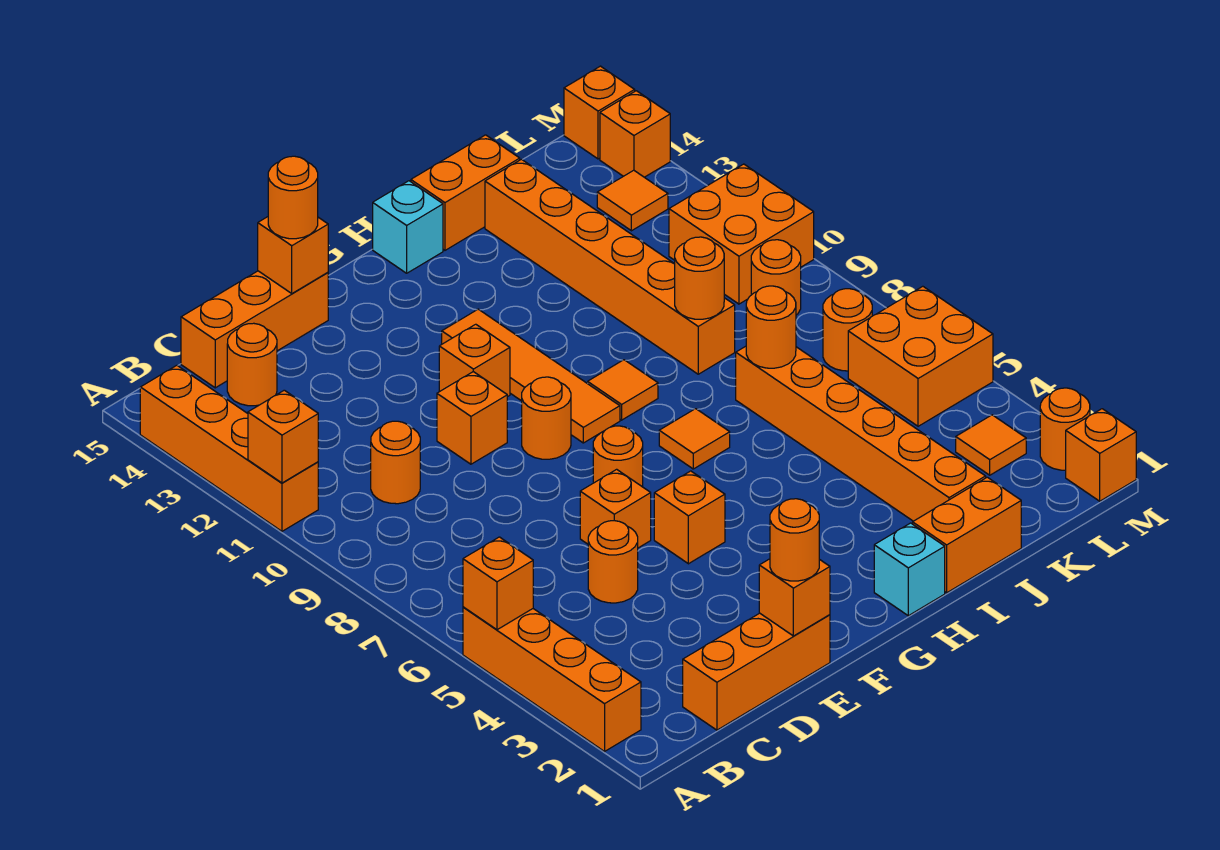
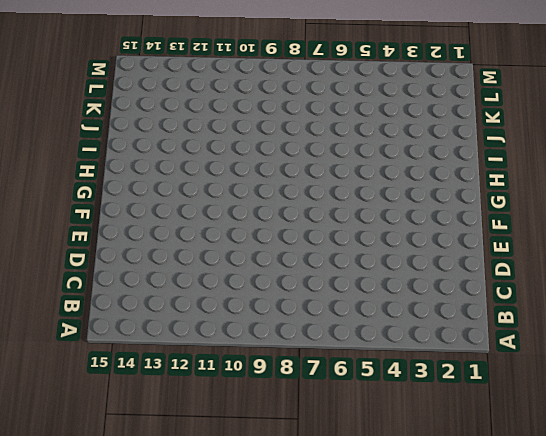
none -> orange 1x4 brick [463,607,641,751]
none -> orange 1x4 brick [140,365,318,531]
none -> orange 1x3 brick [683,613,830,730]
none -> orange 1x1 round brick [371,421,420,504]

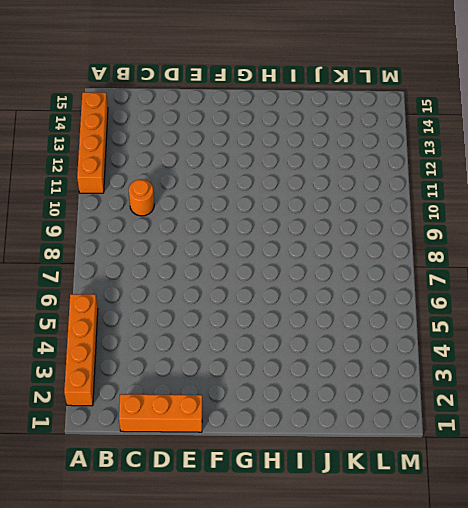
none -> orange 1x1 round brick [227,323,277,406]
none -> orange 1x3 brick [181,271,328,388]
none -> orange 1x1 round brick [588,521,638,603]
none -> orange 1x1 brick [580,469,651,548]

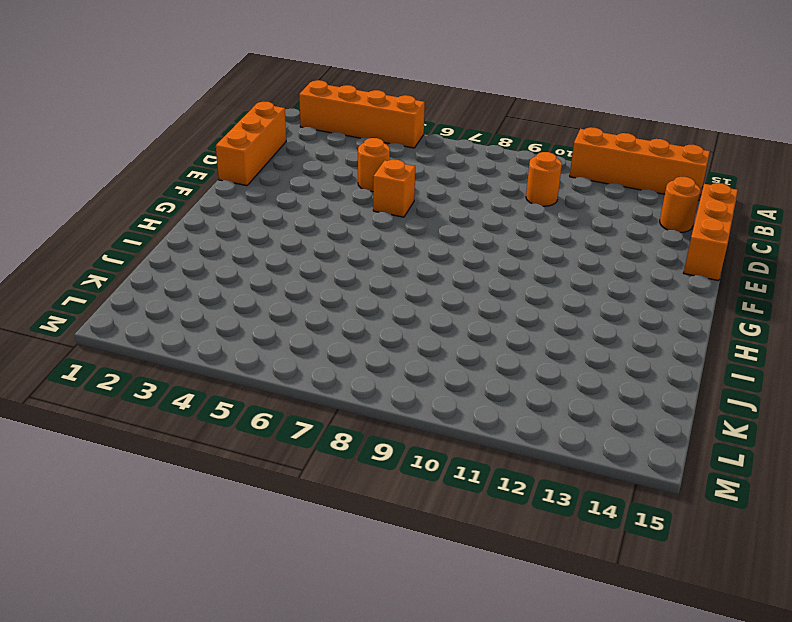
none -> orange 1x1 brick [437,372,507,464]
none -> orange 1x1 brick [654,471,725,564]
none -> orange 1x1 round brick [593,426,643,487]
none -> orange 1x1 round brick [522,377,571,459]

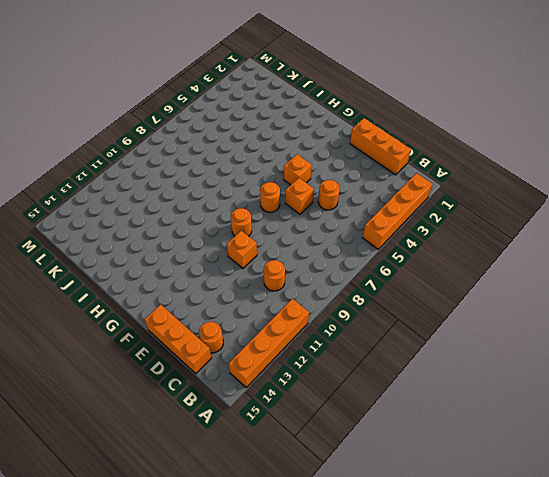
none -> orange 1x1 brick [439,324,510,397]
none -> orange 1x4 tile [442,309,620,443]
none -> cyan 1x1 brick [874,523,945,616]
none -> orange 1x1 tile [659,409,730,469]

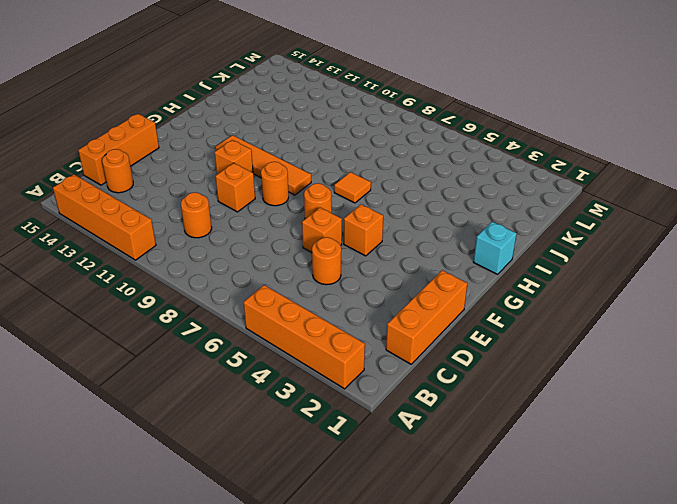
none -> orange 1x1 tile [587,360,658,420]
none -> cyan 1x1 brick [373,181,443,273]
none -> orange 1x2 brick [913,477,1021,593]
none -> orange 1x2 brick [411,135,520,250]

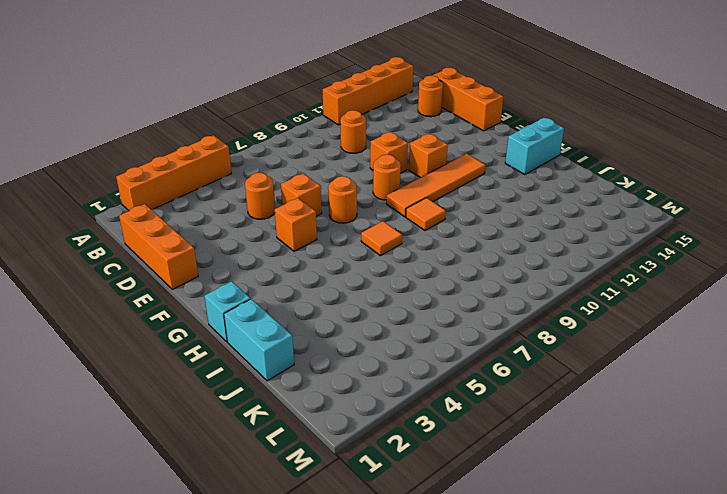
cyan 1x2 brick [505,118,564,174] -> cyan 1x1 brick [373,181,443,273]
cyan 1x2 brick [224,299,294,381] -> orange 1x2 brick [913,477,1021,593]
none -> orange 1x2 brick [411,135,520,250]
none -> orange 1x6 brick [736,346,986,521]
none -> orange 1x6 brick [485,159,735,374]
none -> orange 1x1 tile [956,415,1026,475]

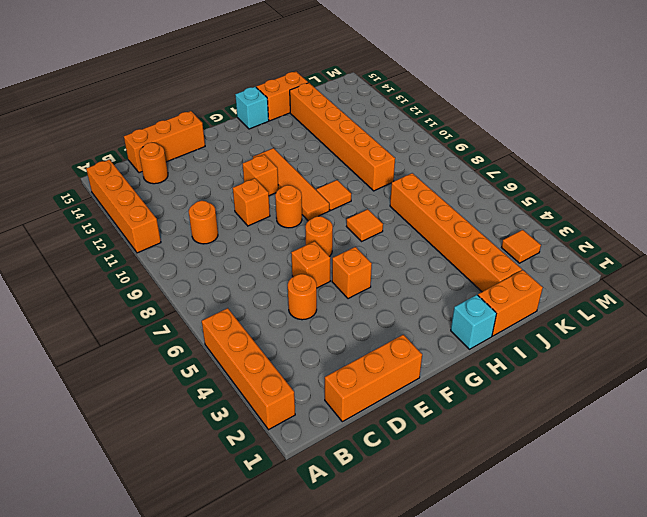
none -> orange 2x2 brick [848,286,993,426]
none -> orange 1x1 round brick [823,289,872,371]
none -> orange 1x1 round brick [751,240,801,315]
none -> orange 2x2 brick [669,164,814,304]

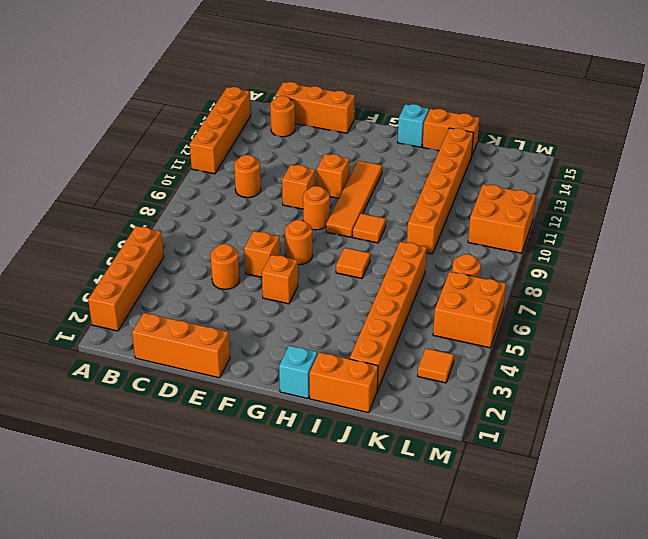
none -> orange 1x1 round brick [751,240,801,315]
none -> orange 1x1 tile [597,170,668,231]
none -> orange 1x1 brick [1066,409,1136,501]
none -> orange 1x1 round brick [1040,388,1090,470]

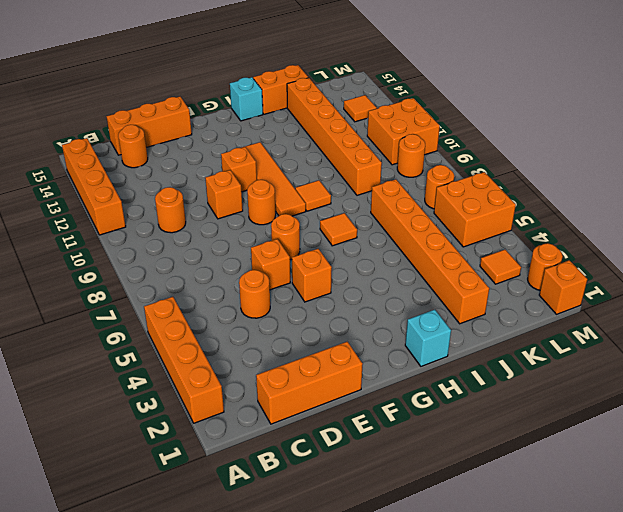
none -> orange 1x2 brick [913,477,1021,593]
none -> orange 1x1 brick [600,91,670,177]
none -> orange 1x1 brick [564,66,635,159]
none -> orange 1x1 brick [463,537,533,630]

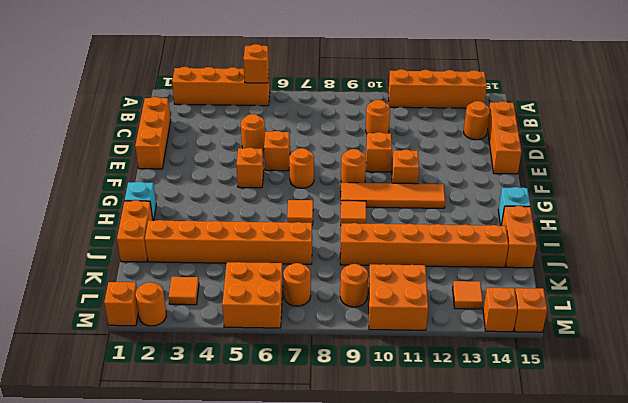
none -> orange 1x1 brick [248,390,318,483]
none -> orange 1x1 brick [759,559,830,636]
none -> orange 1x1 brick [258,217,328,293]
none -> orange 1x1 round brick [746,286,796,368]

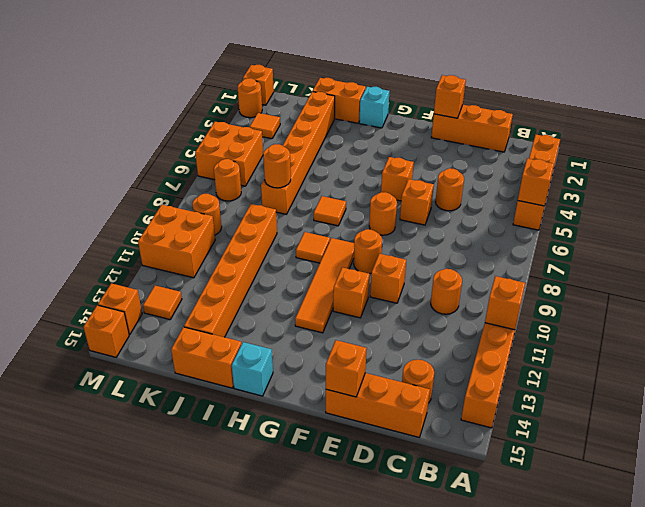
none -> orange 1x1 round brick [675,237,724,319]
none -> orange 1x1 round brick [770,499,819,581]
none -> orange 1x1 round brick [268,156,318,239]

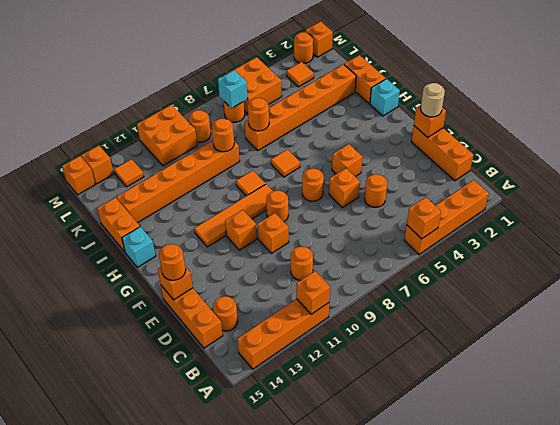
tan 1x1 round brick [421,83,445,117] -> orange 1x1 round brick [770,499,819,581]
cyan 1x1 brick [218,70,248,108] -> none

